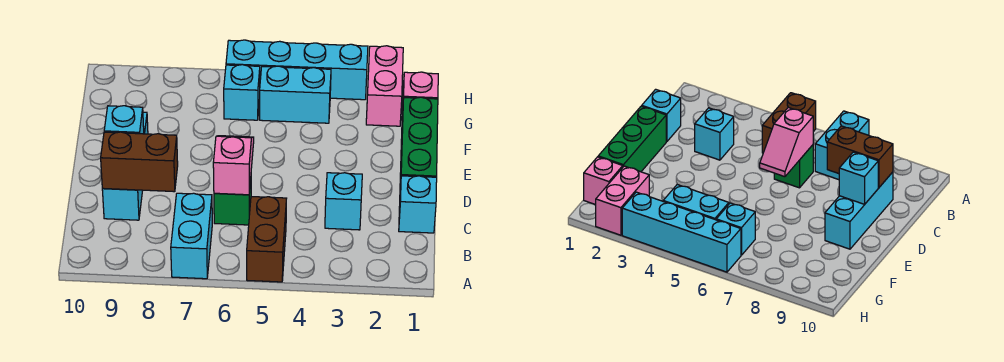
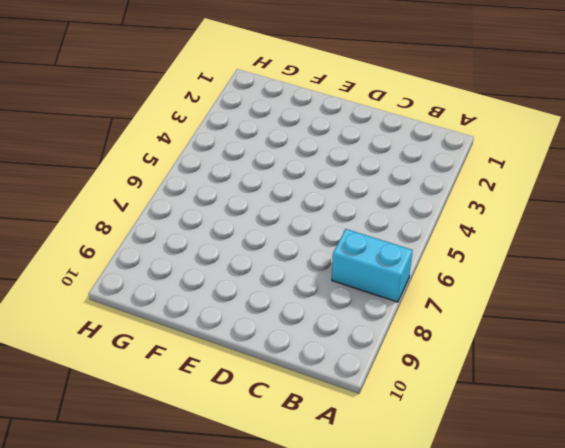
none -> brown 1x2 brick [247,197,287,282]
none -> cyan 1x1 brick [399,176,437,233]
none -> cyan 1x1 brick [325,173,362,230]

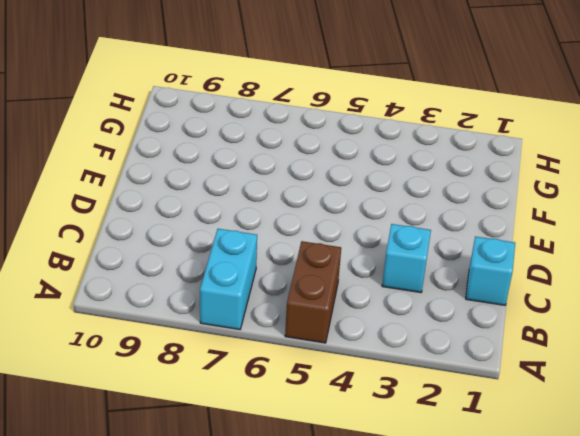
none -> green 1x1 brick [214,180,251,225]
none -> cyan 1x3 brick [102,112,148,220]
none -> green 1x3 brick [400,97,438,188]

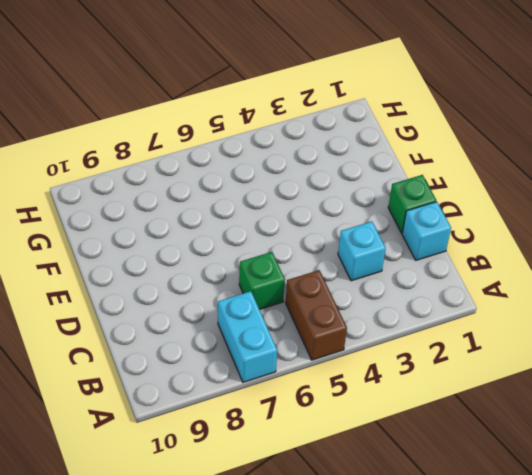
green 1x1 brick [388,175,436,233] -> green 1x3 brick [400,97,438,188]
none -> cyan 1x3 brick [102,112,148,220]
none -> pink 1x1 brick [402,72,438,115]
none -> pink 1x2 brick [366,46,403,126]

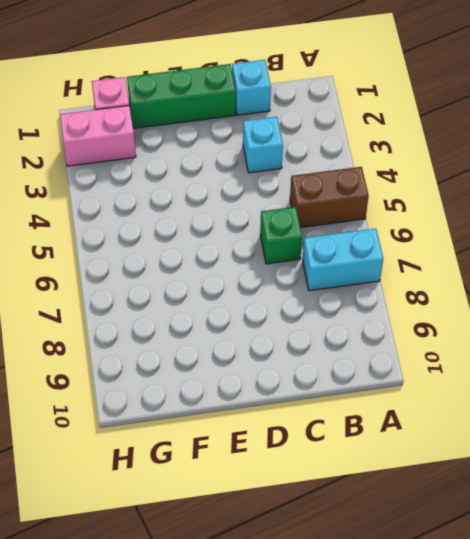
none -> cyan 1x3 brick [102,112,148,220]
none -> cyan 1x2 brick [260,66,331,123]
none -> cyan 1x1 brick [224,65,260,120]

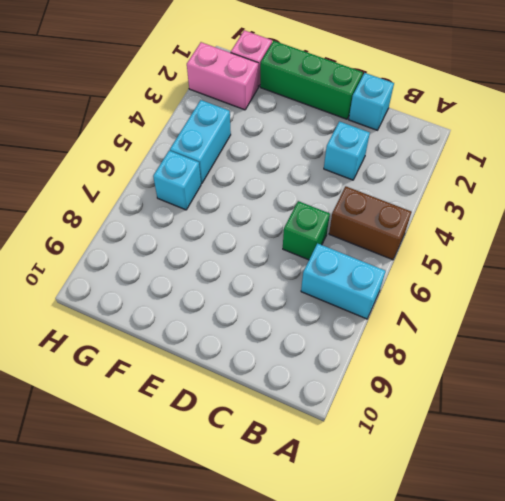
none -> cyan 1x3 brick [102,112,148,220]
none -> cyan 1x4 brick [226,40,368,100]
none -> pink 1x2 slope [213,136,254,195]

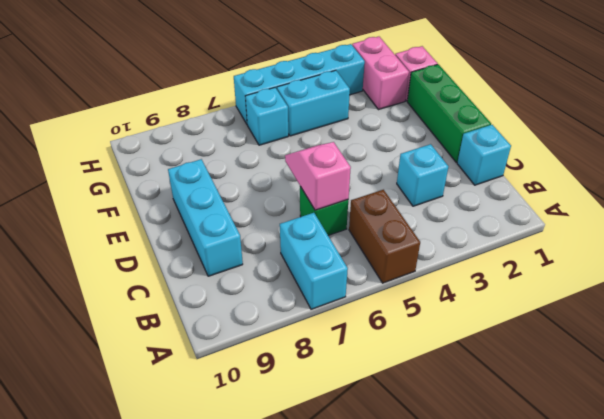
none -> brown 1x2 brick [101,132,178,192]
none -> cyan 1x1 brick [104,106,144,134]

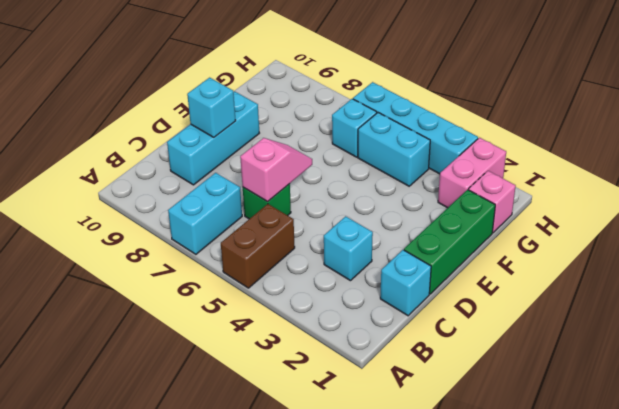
none -> brown 1x2 brick [101,132,178,192]

